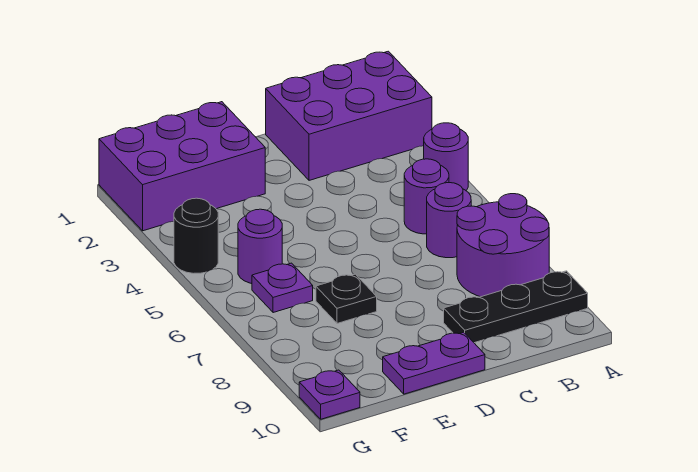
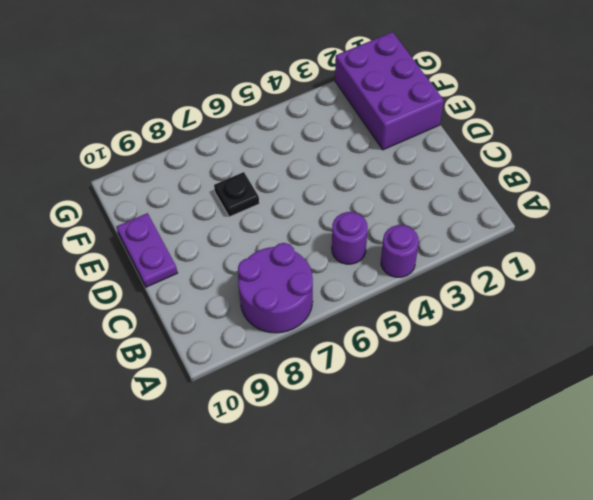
none -> purple 2x3 brick [266,51,432,180]
none -> black 1x3 plate [444,271,588,343]
none -> purple 1x1 round brick [427,183,471,258]

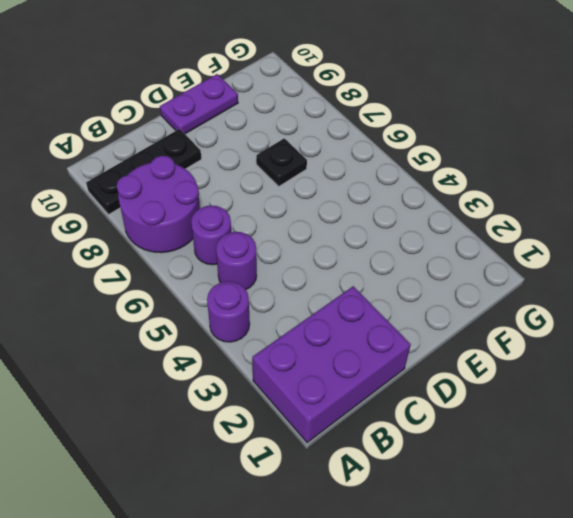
none -> purple 2x3 brick [99,102,265,231]
none -> purple 1x1 round brick [238,209,282,284]
none -> purple 1x1 plate [252,263,313,313]

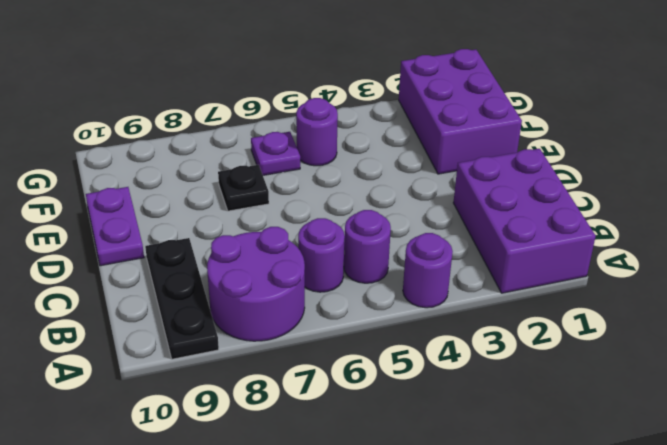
none -> black 1x1 round brick [174,198,218,273]
none -> purple 1x1 plate [299,370,360,419]

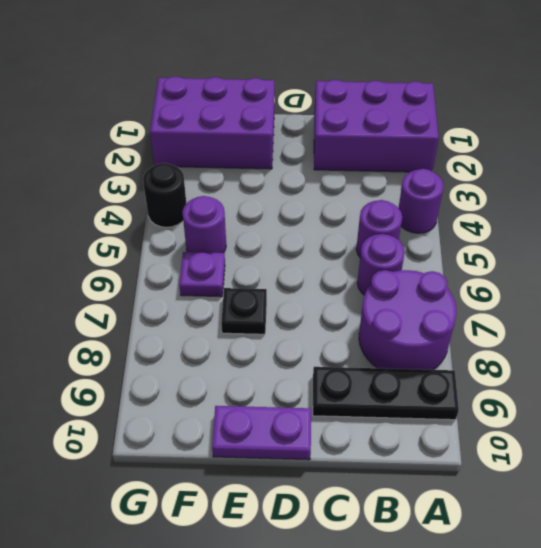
none -> purple 1x1 plate [299,370,360,419]

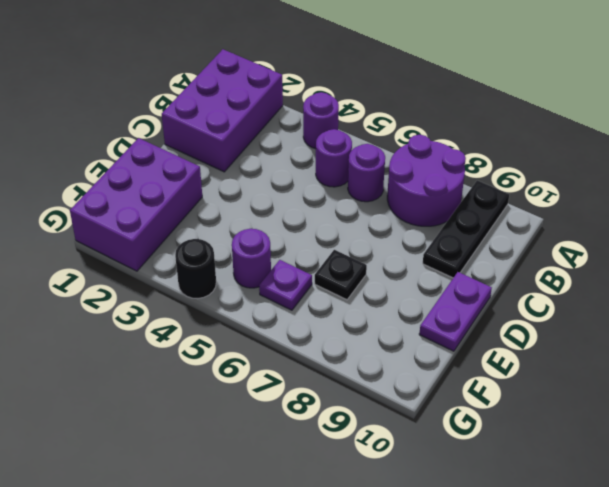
none -> purple 1x1 plate [299,370,360,419]

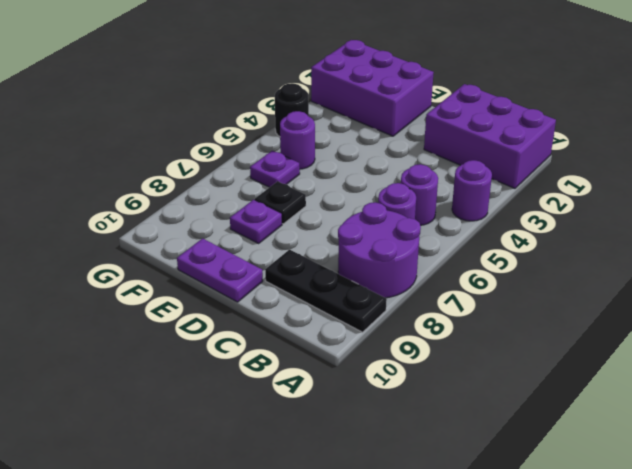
purple 1x1 plate [230,200,282,243] -> purple 1x1 plate moved to [299,370,360,419]

